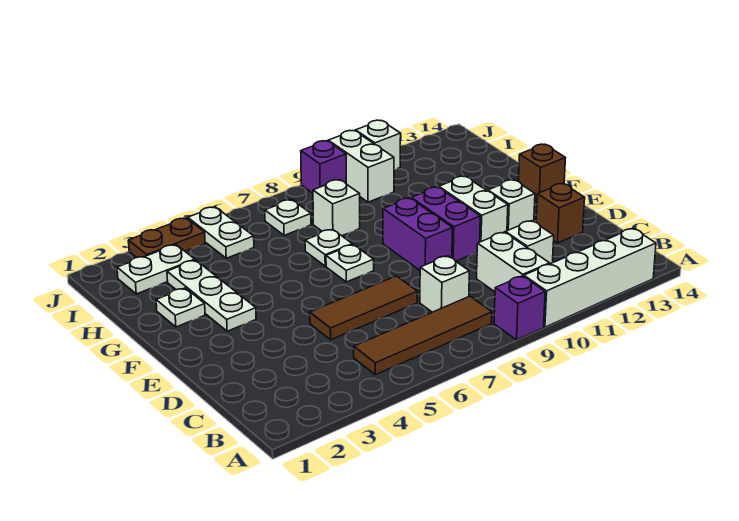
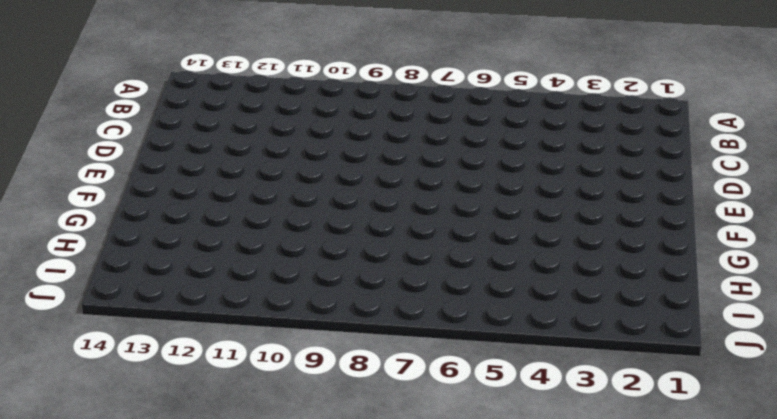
none -> purple 1x1 brick [494,276,545,340]
none -> white 1x4 brick [524,228,656,327]
none -> brown 1x4 tile [354,296,492,375]

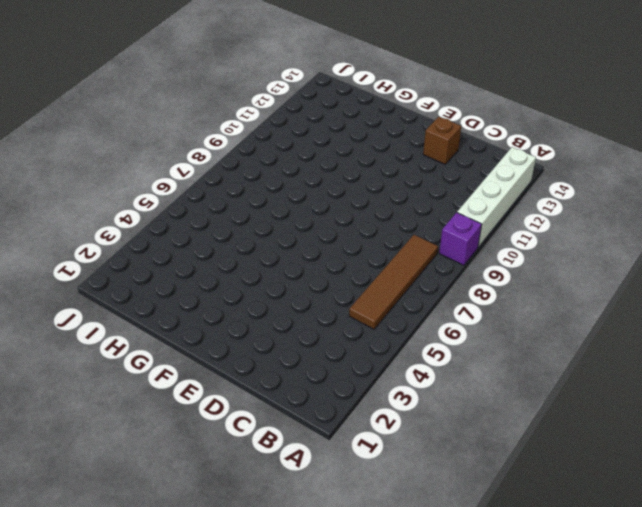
none -> white 1x2 brick [477,232,550,292]
none -> white 1x1 brick [420,256,469,312]
none -> white 1x1 brick [505,221,554,264]

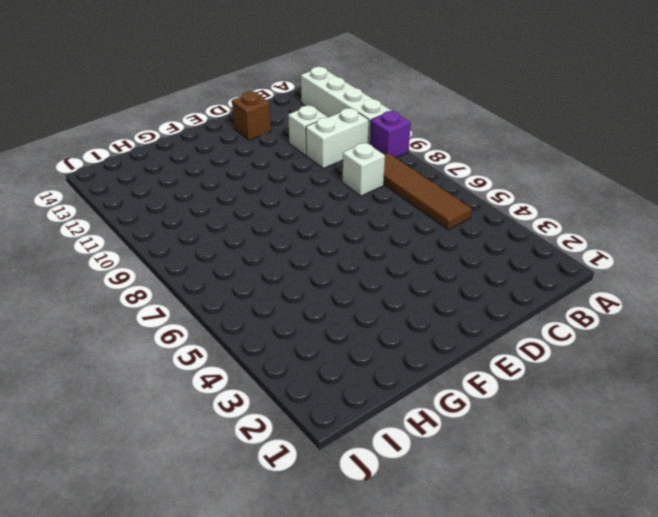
none -> brown 1x3 tile [310,276,418,340]
none -> purple 1x2 brick [383,198,453,270]
none -> purple 1x2 brick [411,187,480,261]

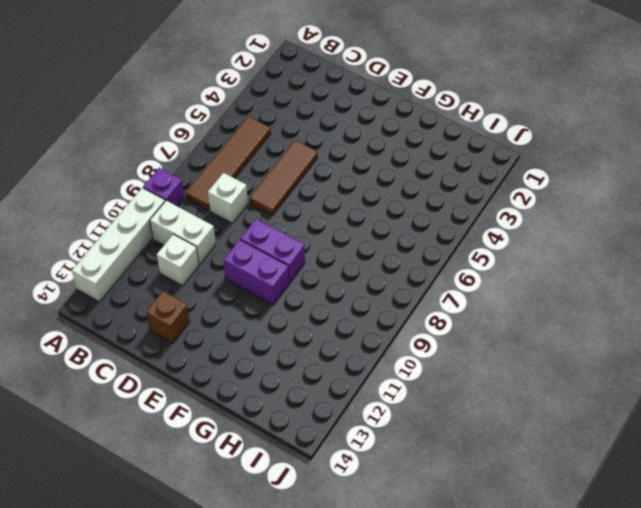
none -> white 1x2 brick [439,176,508,242]
none -> white 1x1 brick [488,180,535,231]
none -> white 1x3 plate [167,260,256,331]

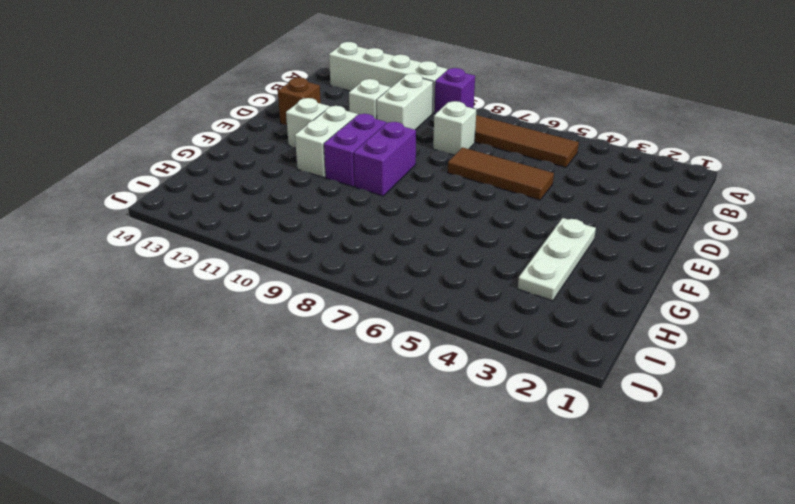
none -> white 1x1 plate [326,245,374,282]
none -> brown 1x1 brick [518,144,565,201]
none -> white 1x1 plate [156,288,205,327]

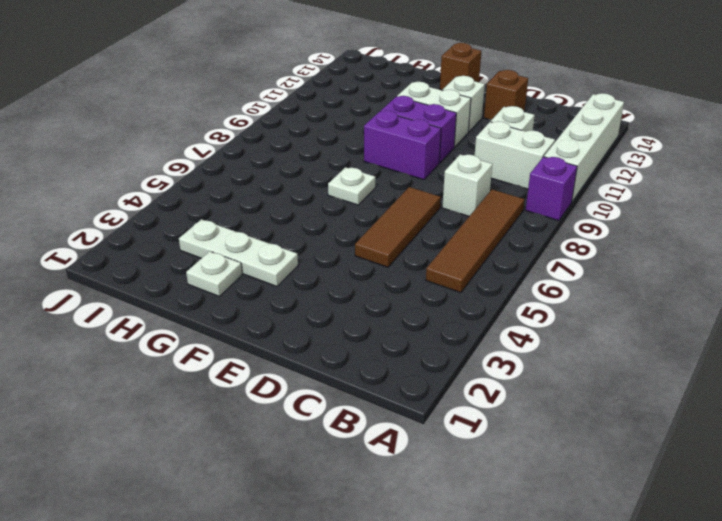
none -> white 1x1 plate [305,229,352,266]
none -> white 1x1 brick [313,180,360,236]
none -> white 1x2 plate [117,245,195,294]

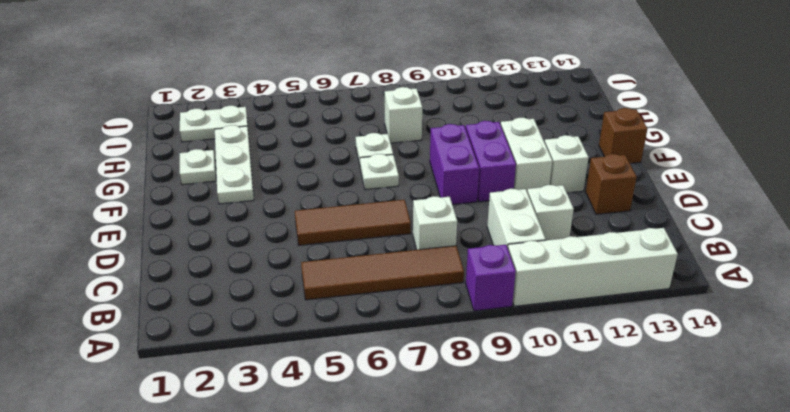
none -> white 1x2 plate [188,207,254,258]
none -> white 1x1 plate [265,200,311,235]
none -> white 1x2 brick [328,131,394,202]

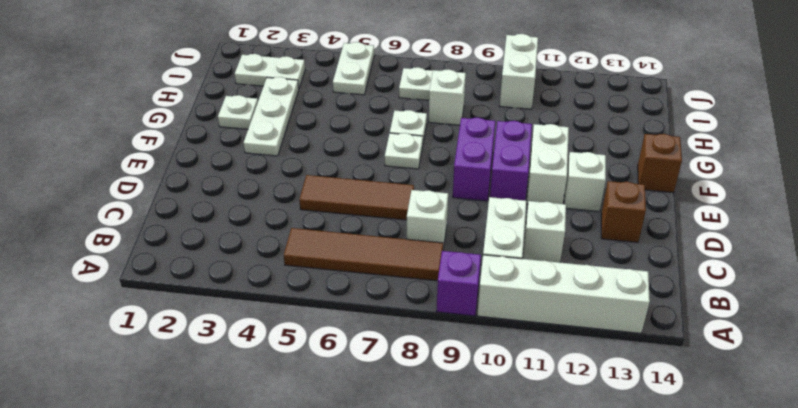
none -> brown 1x2 plate [128,218,205,257]
none -> purple 1x1 brick [301,141,346,193]
none -> white 1x1 brick [356,120,401,169]

